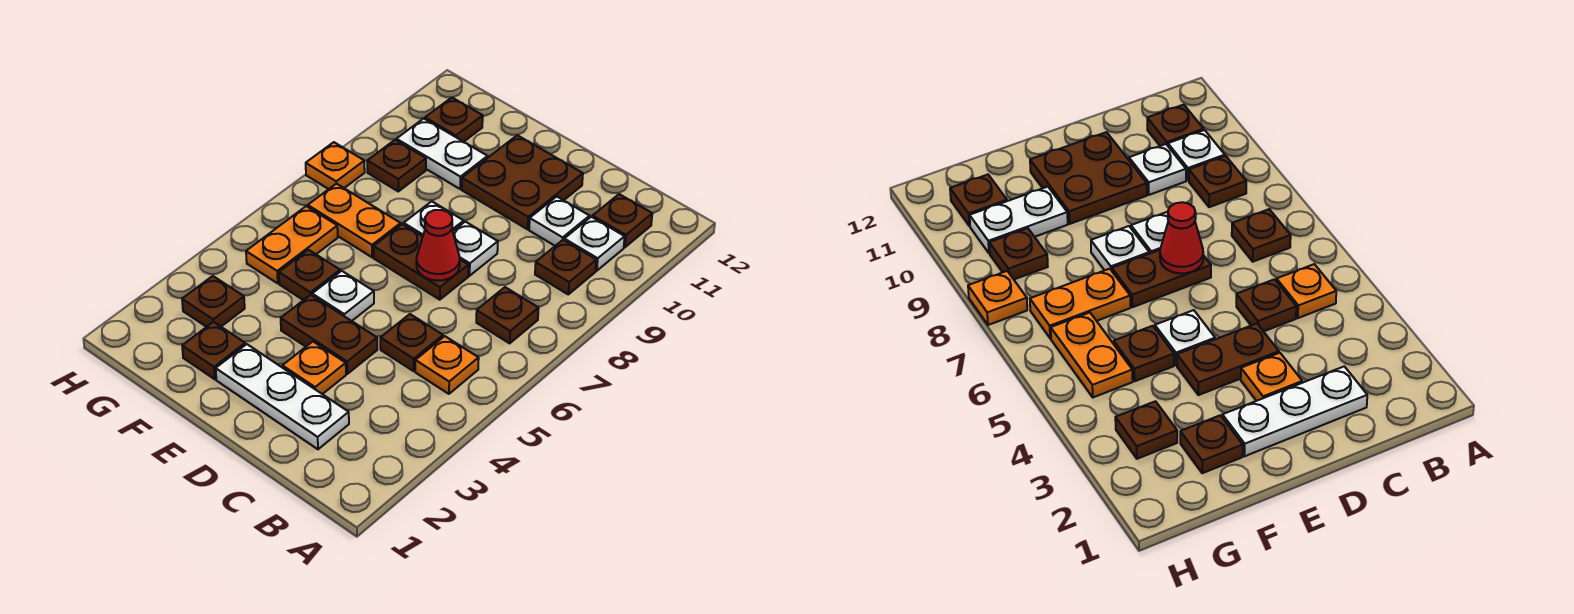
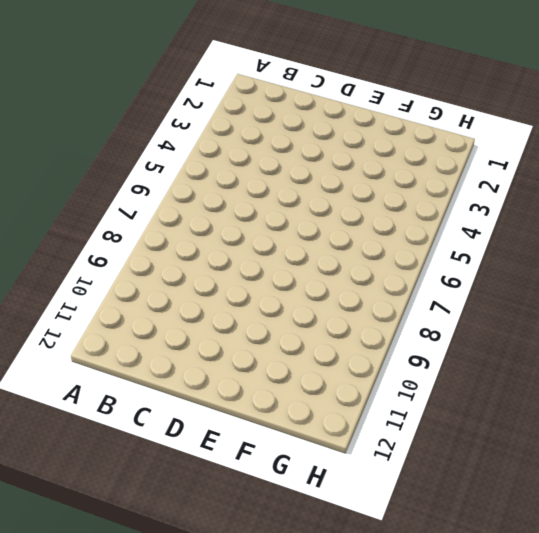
none -> orange 1x1 plate [415,336,479,394]
none -> brown 1x1 plate [476,287,539,343]
none -> brown 1x1 plate [535,240,596,294]

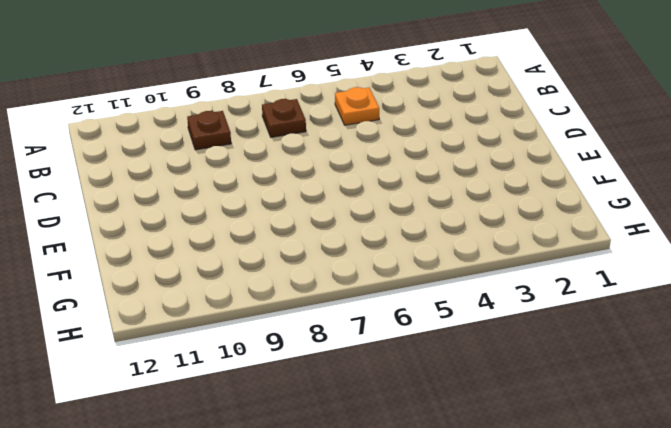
none -> white 1x1 plate [564,217,625,271]
none -> brown 1x1 plate [593,194,652,247]
none -> white 1x3 plate [216,344,349,449]

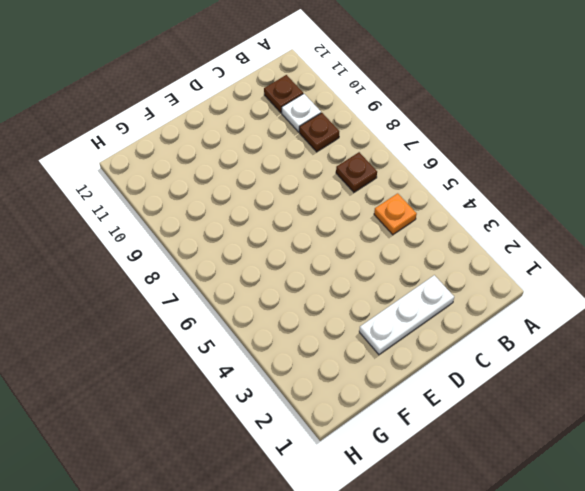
none -> brown 1x1 plate [380,314,443,371]
none -> white 1x1 plate [529,197,590,246]
none -> orange 1x1 plate [282,342,346,394]

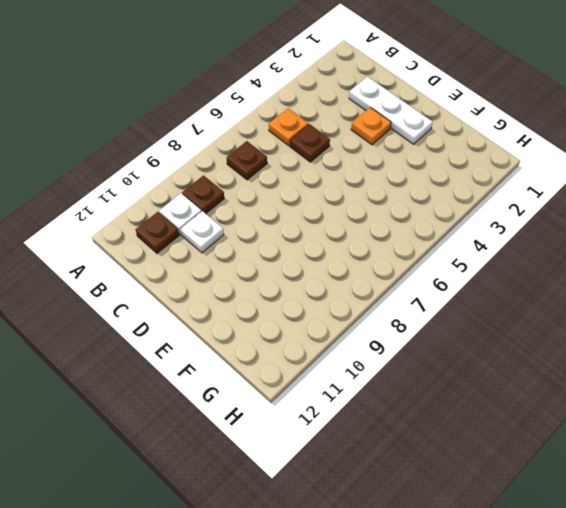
none -> brown 1x2 plate [281,295,377,374]
none -> brown 1x2 plate [374,224,468,300]
none -> white 1x1 plate [453,222,498,276]

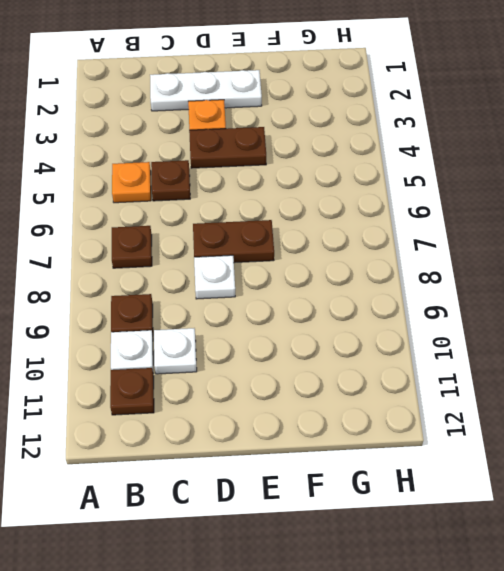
none -> brown 2x2 plate [462,135,583,229]
none -> white 1x1 plate [312,271,374,321]
none -> white 1x1 plate [404,201,464,236]

